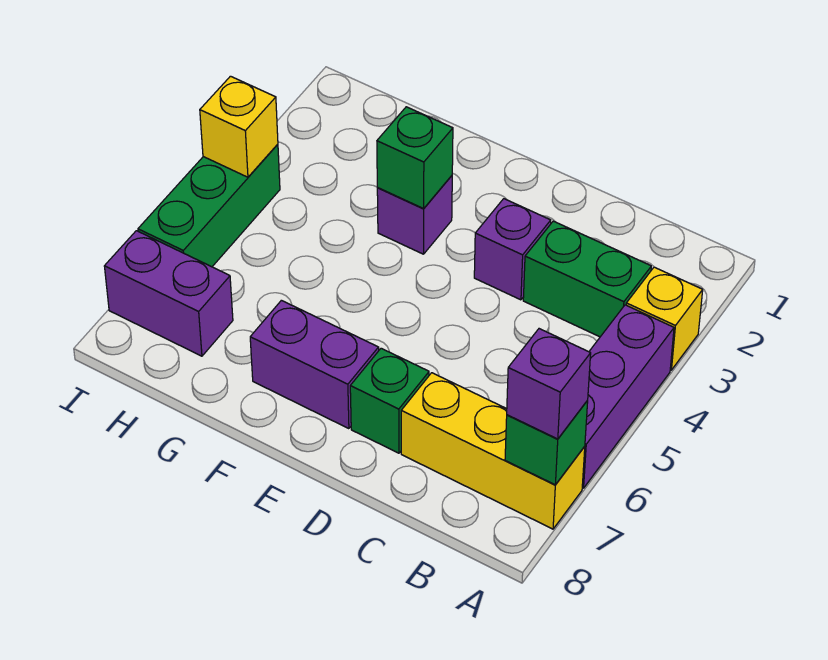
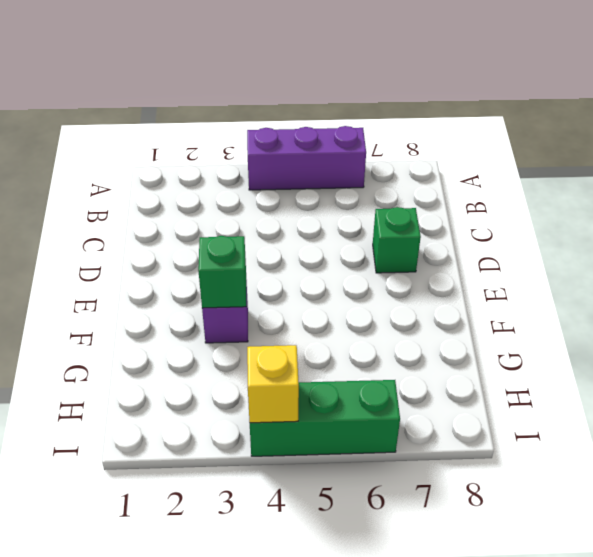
none -> yellow 1x1 brick [626,267,703,370]
none -> yellow 1x3 brick [401,373,585,529]
none -> green 1x2 brick [523,221,651,337]

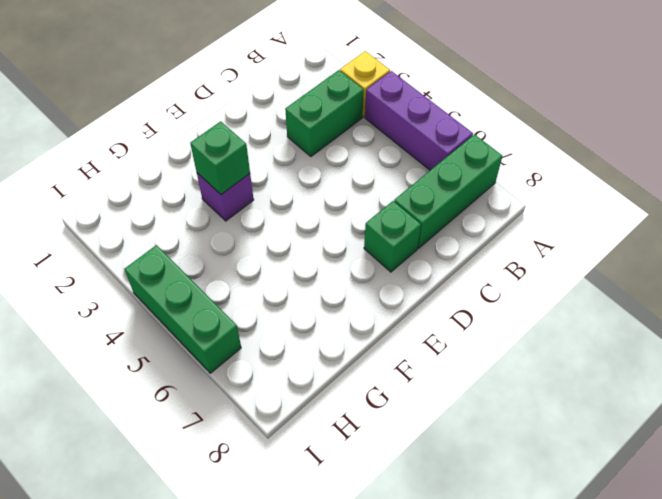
green 1x3 brick [394,134,502,248] -> yellow 1x3 brick [401,373,585,529]
none -> purple 1x1 brick [474,199,551,300]
none -> purple 1x2 brick [250,300,379,429]
none -> purple 1x2 brick [104,231,233,356]

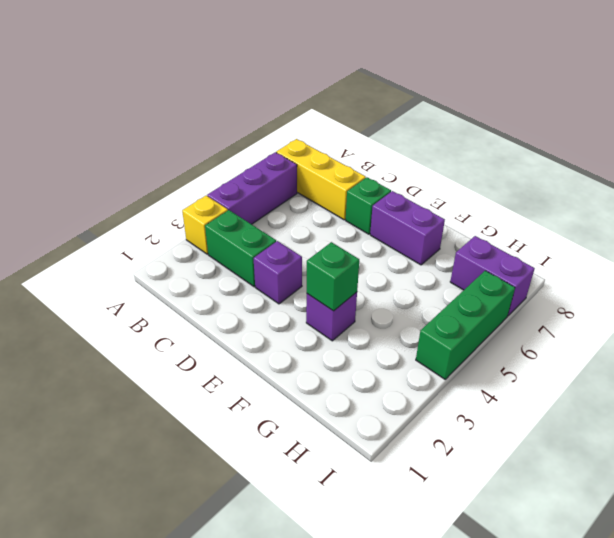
none -> green 1x1 brick [505,400,588,485]
none -> yellow 1x1 brick [200,76,278,177]
none -> purple 1x1 brick [507,329,591,439]

